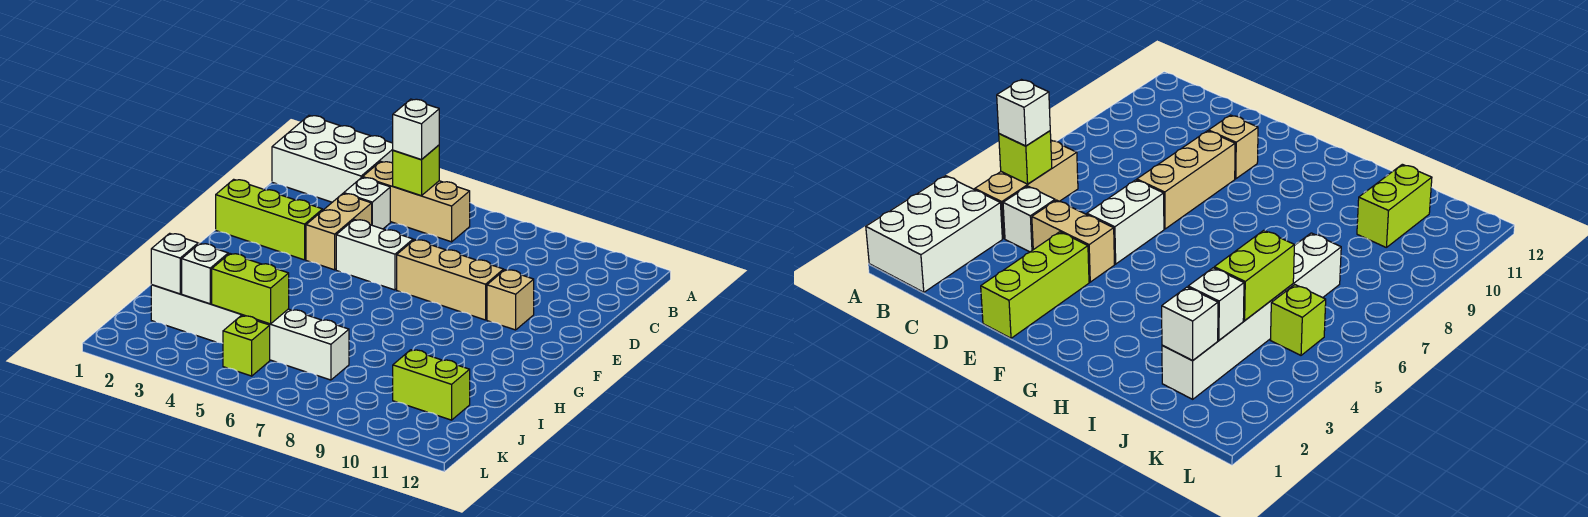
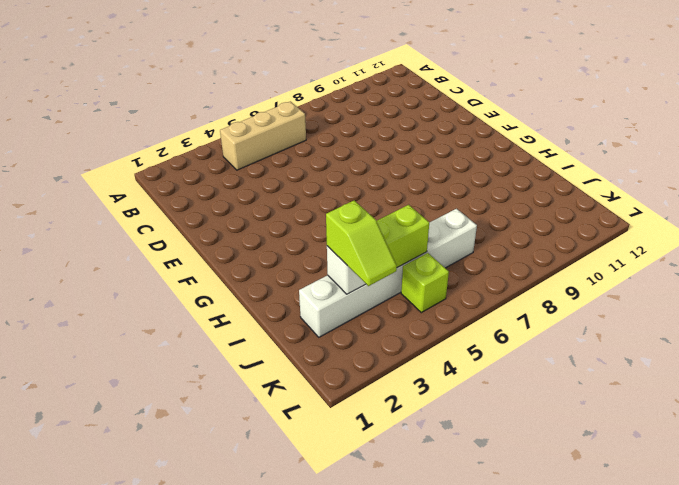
lime 1x2 slope [326,201,397,286] -> none
none -> white 2x3 brick [272,115,393,202]
none -> white 1x1 brick [344,178,390,229]
none -> tan 1x2 brick [306,194,372,270]

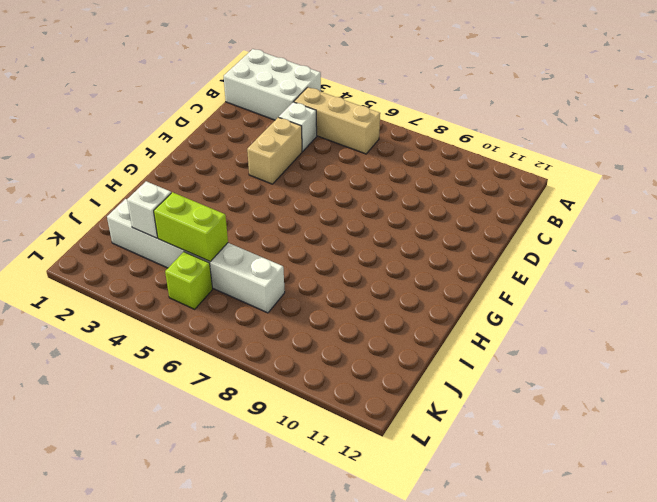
none -> lime 1x3 brick [216,179,323,260]
none -> white 1x2 brick [336,220,413,290]
none -> tan 1x3 brick [397,240,504,320]

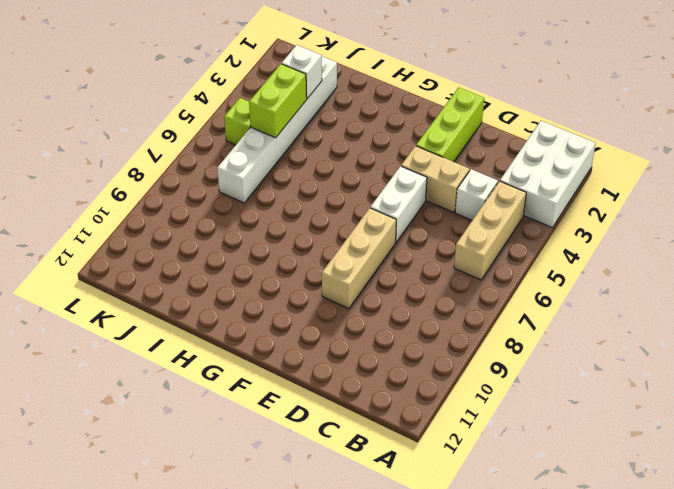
none -> tan 1x1 brick [487,270,534,330]
none -> lime 1x2 brick [393,350,470,420]
none -> lime 1x1 brick [393,145,439,196]

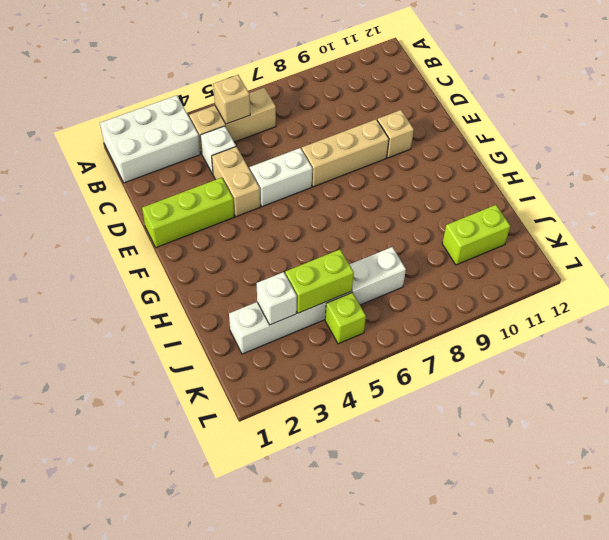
tan 1x1 brick [213,75,250,124] -> lime 1x1 brick [393,145,439,196]
none -> white 1x1 brick [151,233,198,294]
none -> white 1x1 brick [393,99,439,160]

